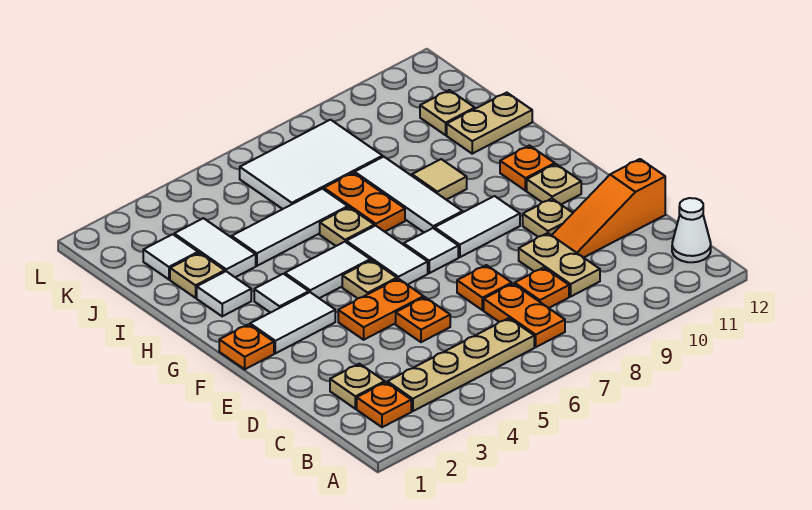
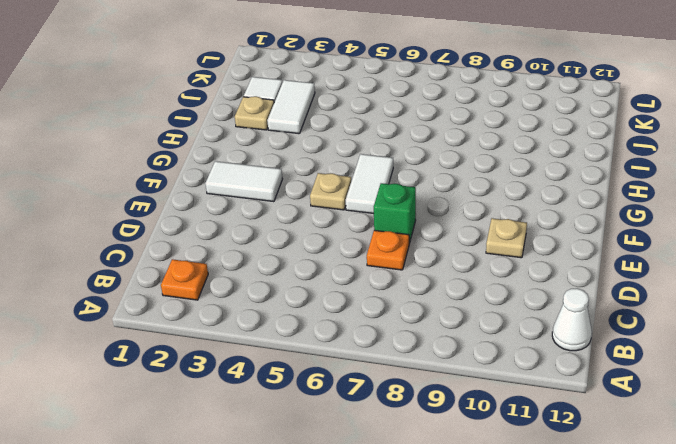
green 1x1 brick [374,183,416,244] -> none
none -> tan 1x4 plate [387,318,534,411]
none -> orange 1x2 plate [484,284,565,347]
none -> tan 1x1 plate [330,364,385,409]
none -> orange 1x1 plate [515,268,569,308]

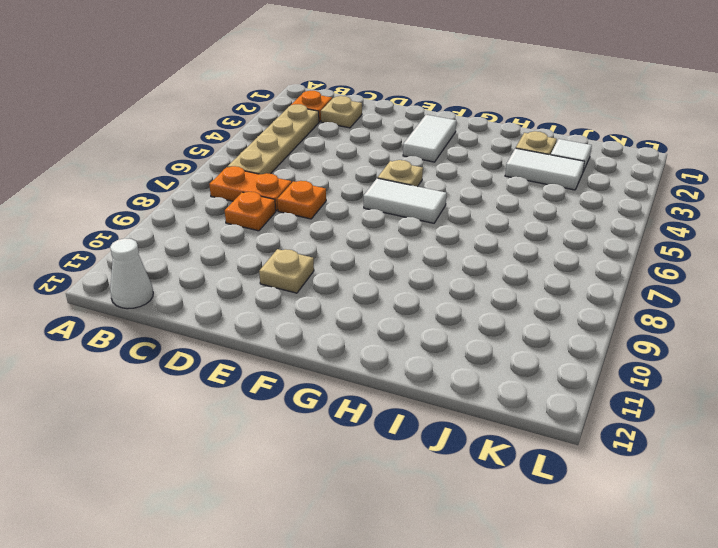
none -> tan 1x2 plate [519,233,600,297]
none -> orange 1x1 plate [396,297,450,342]
none -> orange 1x3 slope [552,159,665,258]
none -> orange 1x2 plate [338,279,424,340]

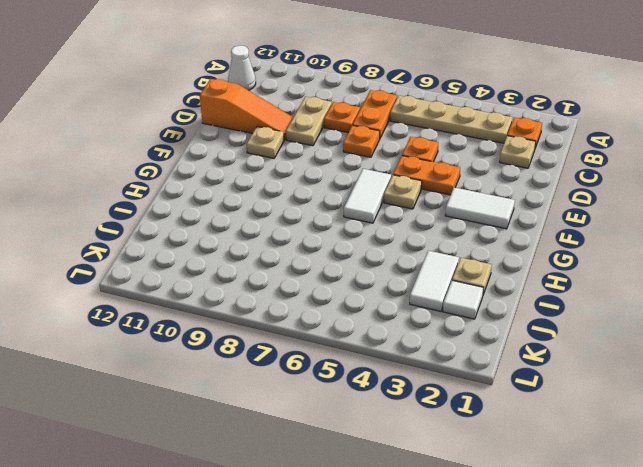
none -> orange 1x1 plate [219,324,274,369]
none -> white 1x1 tile [404,228,458,273]
none -> white 1x2 tile [435,196,520,257]
none -> tan 1x1 plate [527,164,581,204]

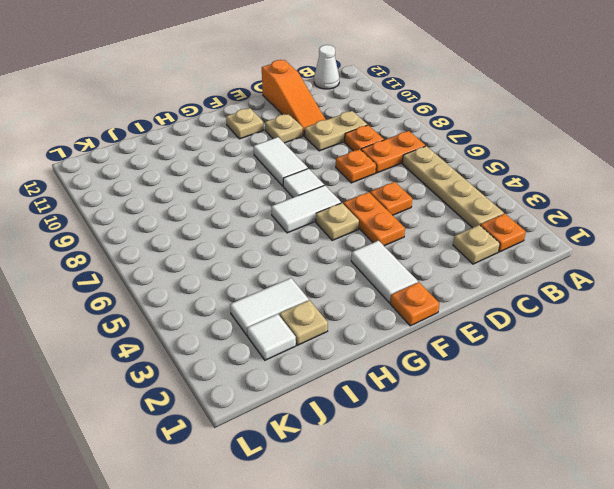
none -> white 1x1 tile [254,274,309,313]
none -> white 1x2 tile [285,242,370,298]
none -> white 1x3 tile [355,157,463,232]
none -> orange 1x1 plate [500,145,555,191]

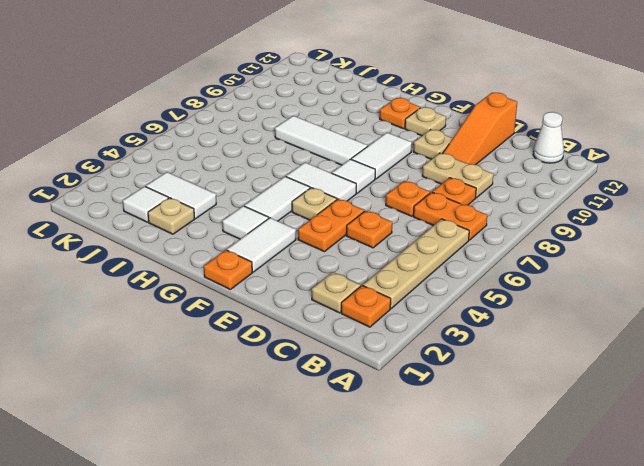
none -> white 1x1 tile [197,271,251,316]
none -> tan 1x1 plate [320,207,374,246]
none -> orange 1x2 plate [324,173,405,232]
none -> tan 1x1 tile [412,159,467,200]

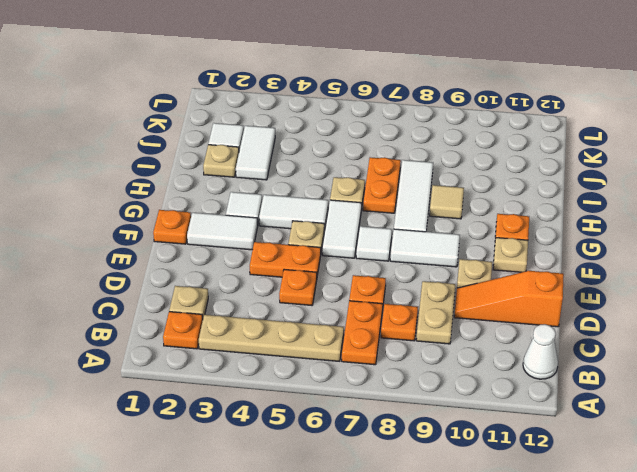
none -> white 1x1 tile [197,271,251,316]
none -> white 1x3 tile [232,189,348,266]
none -> tan 1x2 plate [447,93,532,154]
none -> white 2x3 tile [240,120,383,209]

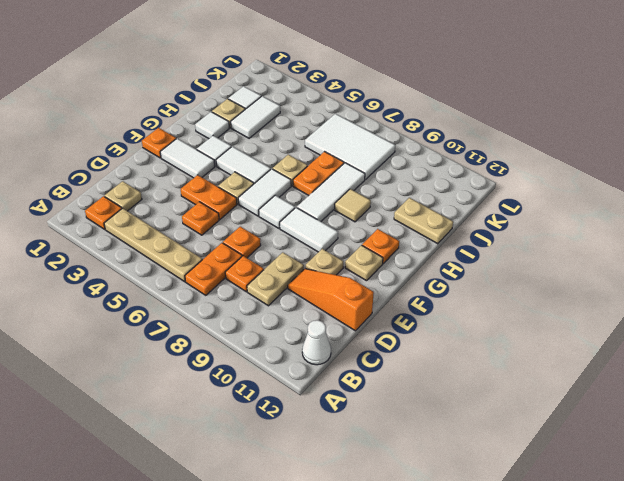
none -> white 1x3 tile [232,189,348,266]
none -> tan 1x1 plate [420,90,475,135]

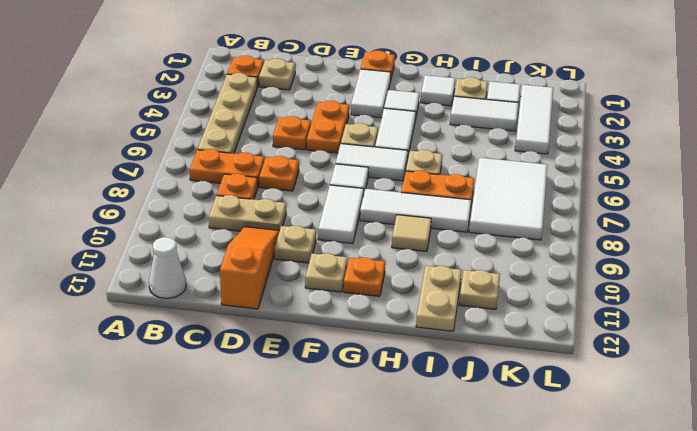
white 1x3 tile [515,85,553,154] -> white 1x3 tile moved to [232,189,348,266]

